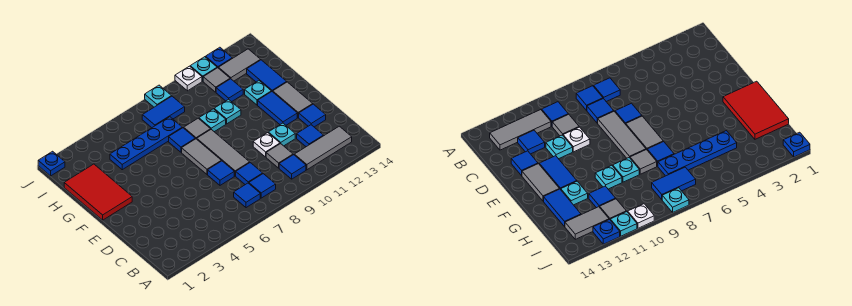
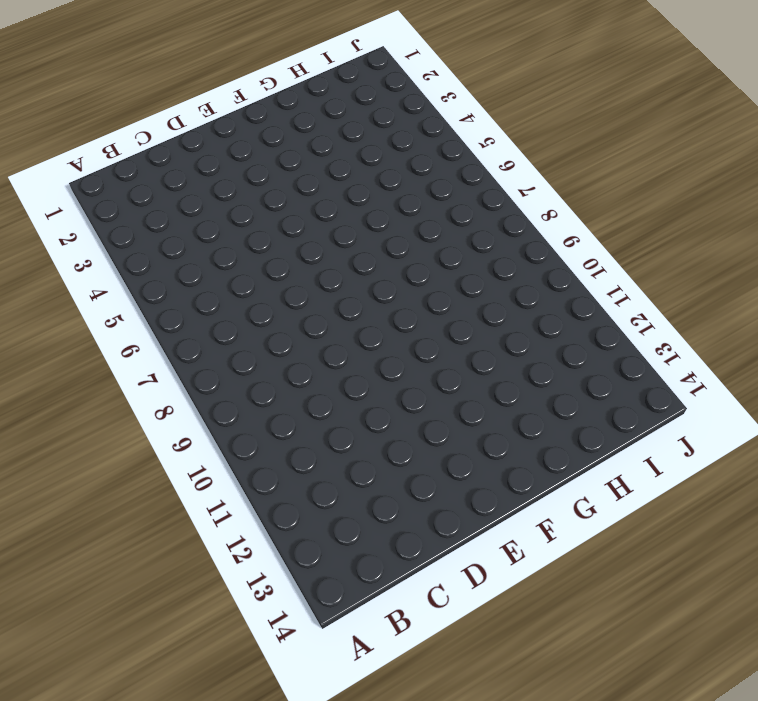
none -> blue 1x1 tile [234,183,260,208]
none -> blue 1x1 tile [249,174,276,198]
none -> blue 1x1 tile [279,155,306,179]
none -> grey 1x3 tile [294,126,352,170]

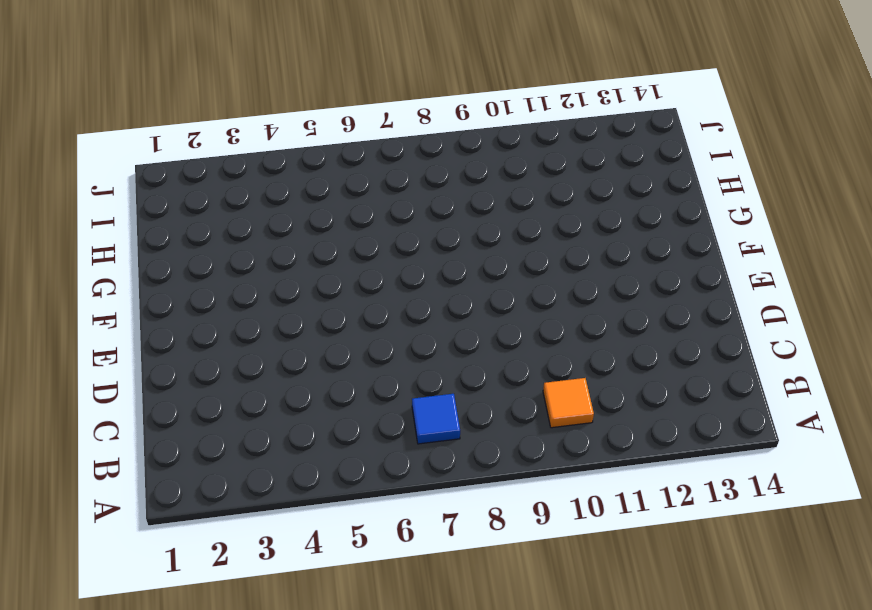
orange 1x1 tile [543,378,594,428] -> blue 1x1 tile [279,155,306,179]
none -> blue 1x1 tile [249,174,276,198]
none -> grey 1x3 tile [294,126,352,170]
none -> blue 1x1 tile [236,163,263,185]
none -> grey 1x1 tile [266,144,293,168]

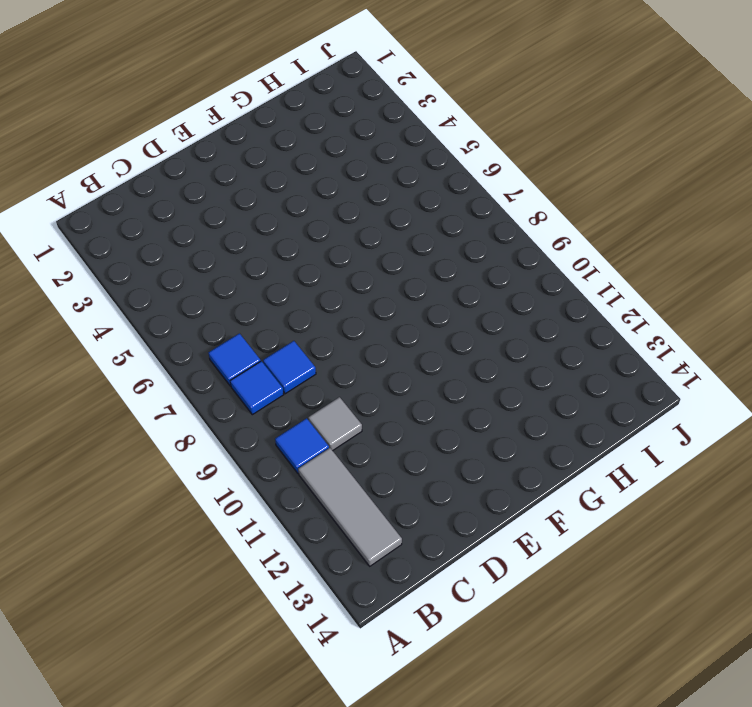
none -> blue 1x1 tile [297,125,324,147]
none -> blue 1x1 tile [208,161,234,185]
none -> grey 1x3 tile [197,130,250,176]
none -> white 1x1 plate [253,133,280,157]

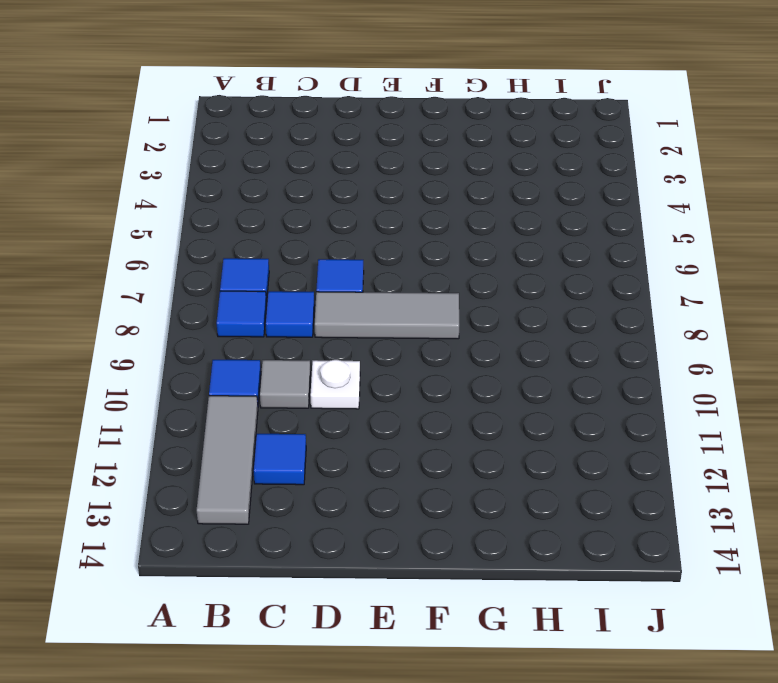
none -> cyan 1x1 plate [268,123,295,146]
none -> blue 1x1 tile [298,104,326,127]
none -> grey 1x2 tile [182,139,221,174]
none -> blue 1x2 tile [258,92,297,125]

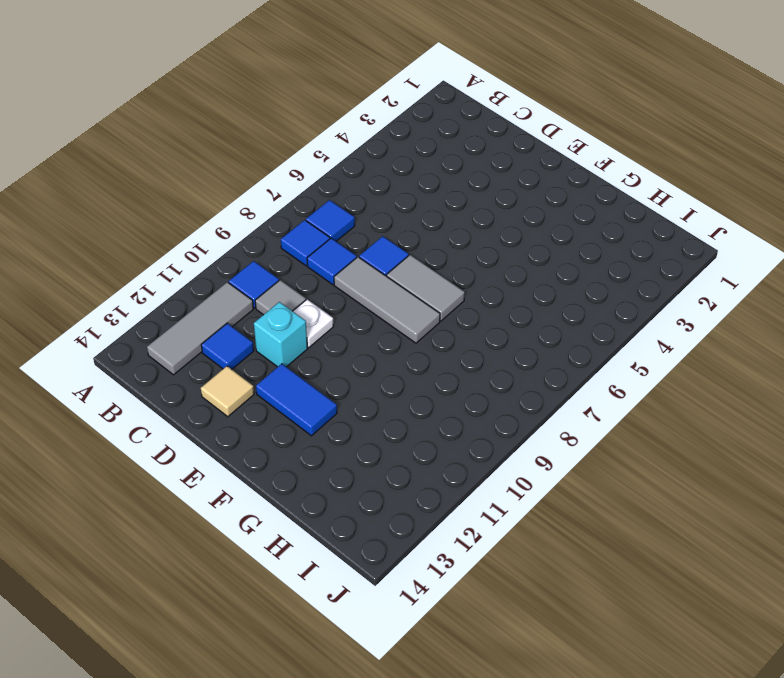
cyan 1x1 brick [254,302,308,367] -> cyan 1x1 plate [268,123,295,146]
tan 1x1 tile [201,366,254,417] -> blue 1x1 tile [298,104,326,127]
none -> grey 1x2 tile [273,82,313,117]
none -> red 2x3 tile [64,164,132,220]
none -> blue 1x1 tile [169,128,195,152]
none -> grey 1x1 tile [184,118,211,139]

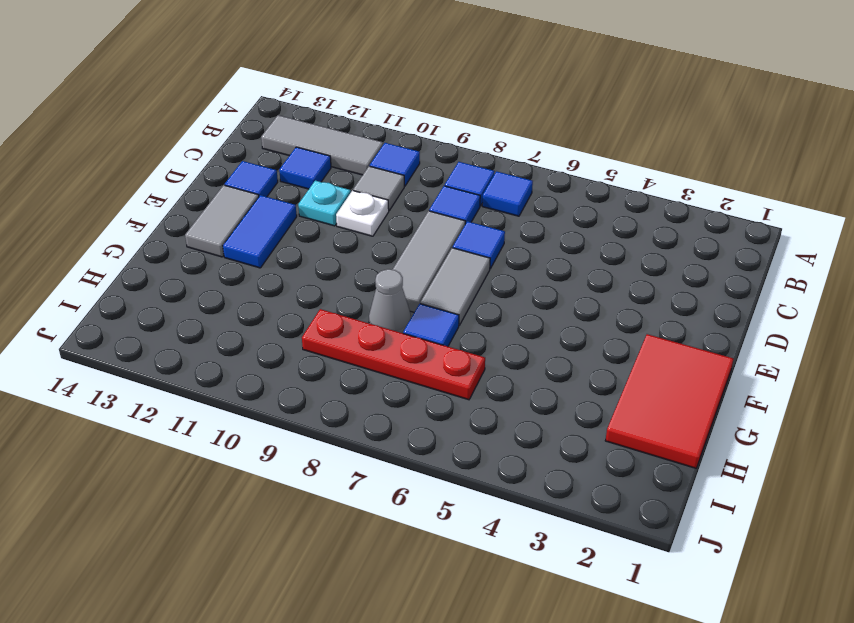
grey 1x1 cone [369,269,411,333] -> grey 1x1 tile [184,118,211,139]
red 1x4 plate [302,309,485,400] -> blue 1x4 plate [110,117,182,170]
none -> cyan 1x1 plate [199,109,226,132]
none -> cyan 1x1 plate [214,99,241,124]
none -> cyan 1x1 plate [245,81,271,105]
none -> blue 1x2 tile [247,60,286,92]

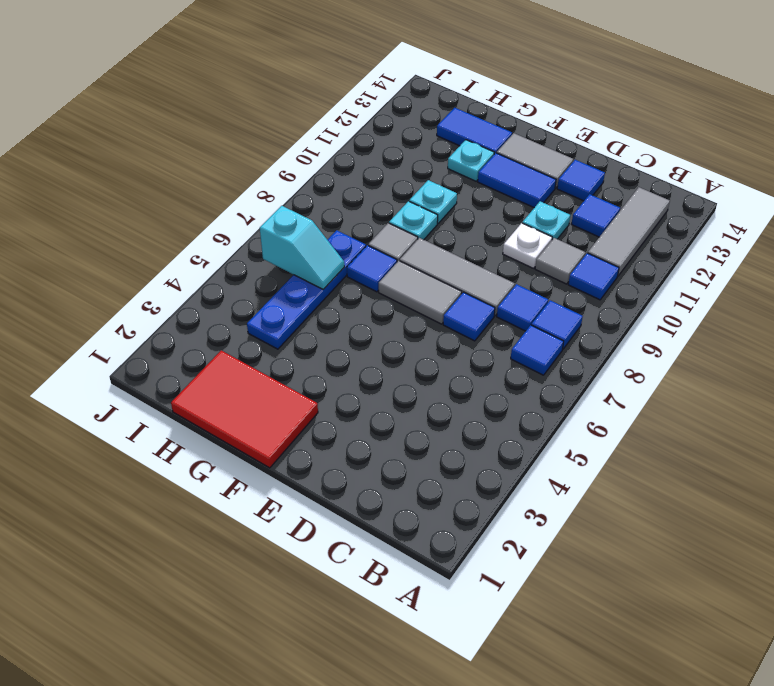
cyan 1x2 slope [260,206,344,289] -> none
none -> blue 1x1 tile [216,79,243,102]
none -> blue 1x2 tile [142,96,185,128]
none -> grey 1x1 tile [203,68,230,92]
none -> grey 1x2 tile [219,49,260,81]

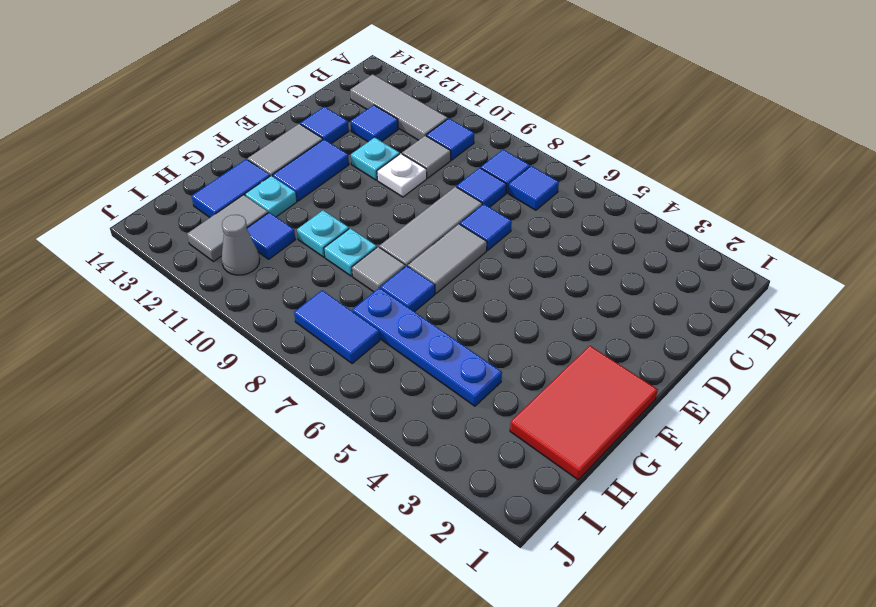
grey 1x2 tile [187,195,268,262] -> grey 1x2 tile turned to [219,49,260,81]
grey 1x1 cone [221,215,260,275] -> grey 1x1 tile [203,68,230,92]
none -> blue 1x1 plate [38,151,65,176]
none -> cyan 1x1 plate [145,85,172,107]
none -> white 1x1 plate [175,66,202,91]
none -> cyan 1x1 plate [190,57,217,81]

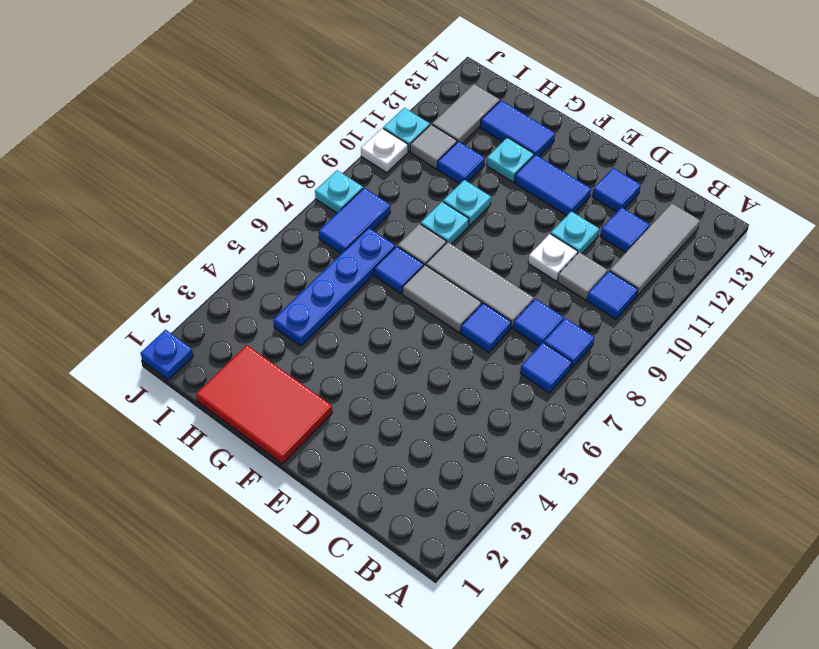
none -> grey 1x2 tile [273,82,313,117]
none -> blue 1x1 plate [205,47,232,68]

